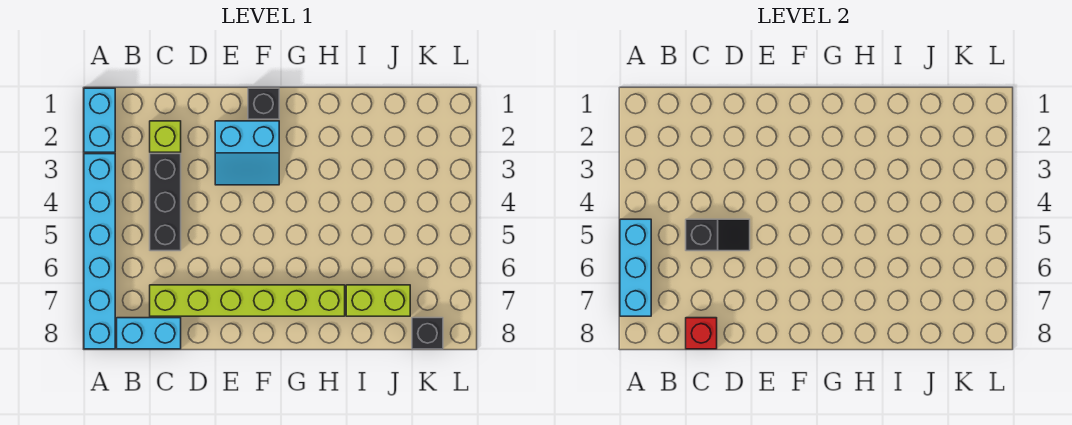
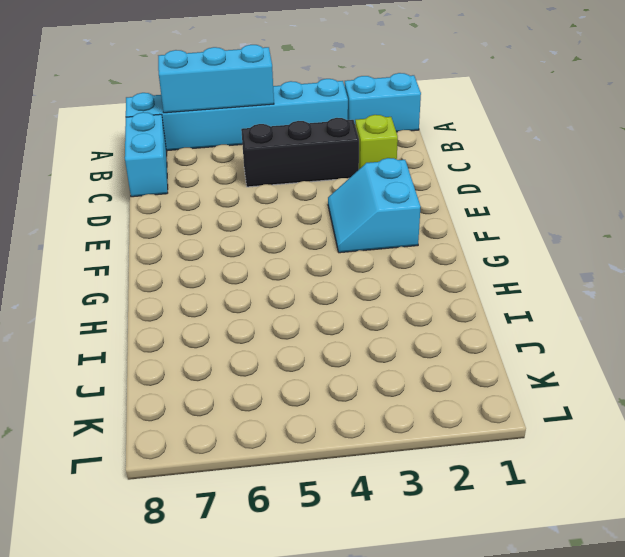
none -> lime 1x6 brick [150,285,345,316]
none -> black 1x1 brick [248,88,279,119]
none -> lime 1x2 brick [346,285,410,316]

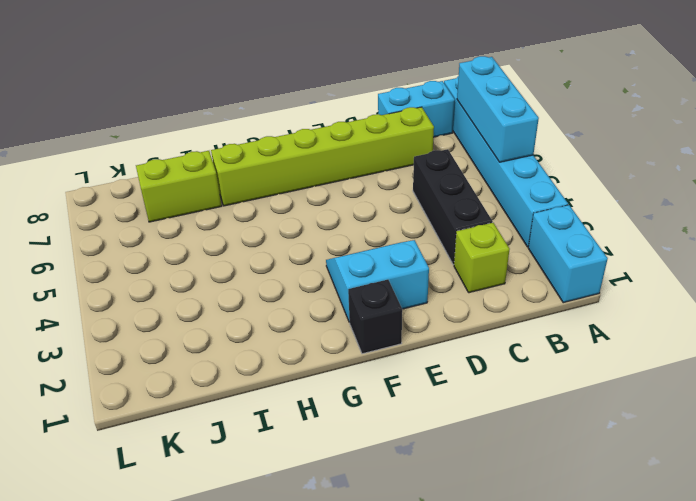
none -> black 1x1 brick [412,318,443,349]
none -> black 1x2 slope [686,219,750,251]
none -> red 1x1 brick [686,318,717,349]

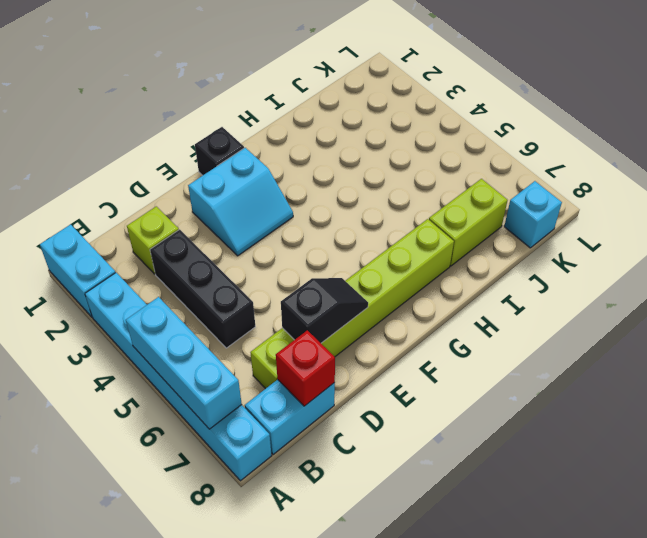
black 1x2 slope [281,278,368,343] -> black 1x2 slope moved to [686,219,750,251]
cyan 1x1 brick [504,181,562,248] -> black 1x1 brick [412,318,443,349]

